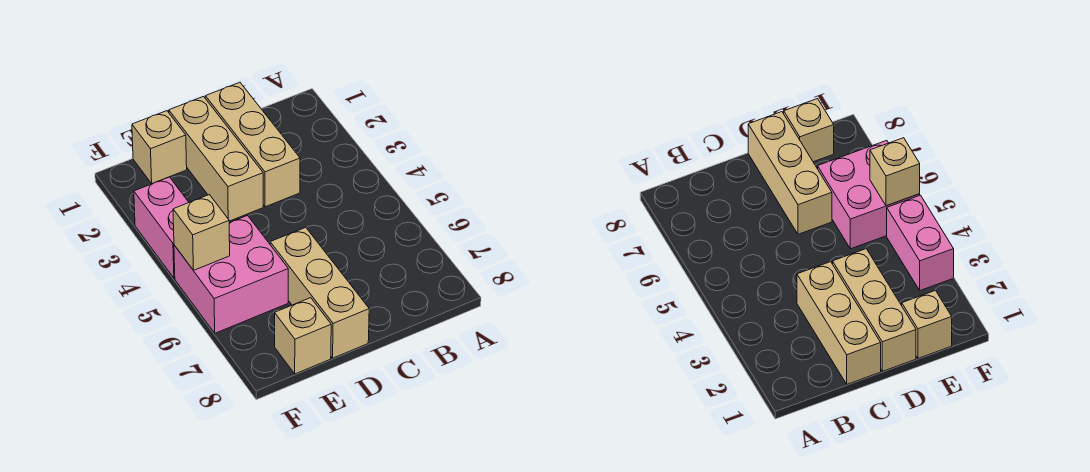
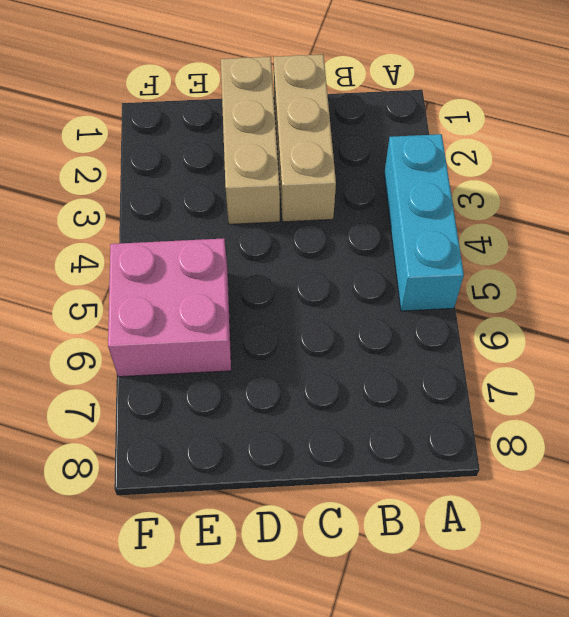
cyan 1x3 brick [384,134,464,311] -> none
none -> tan 1x3 brick [270,227,369,358]
none -> tan 1x1 brick [132,111,187,184]

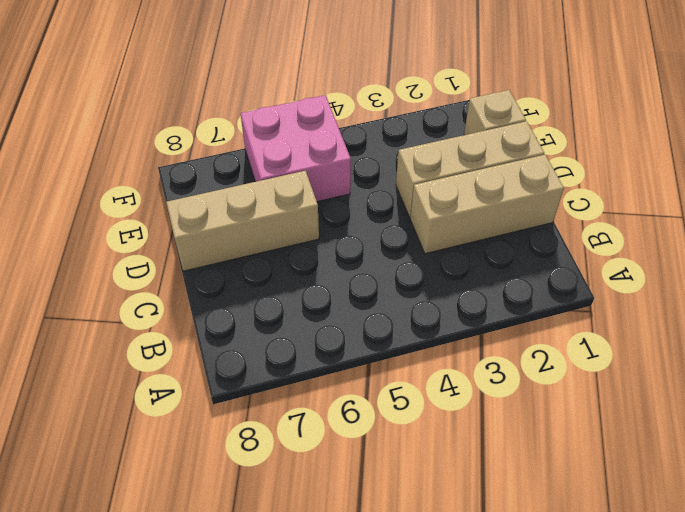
none -> tan 1x1 brick [275,298,331,374]
none -> pink 1x2 brick [134,177,189,278]

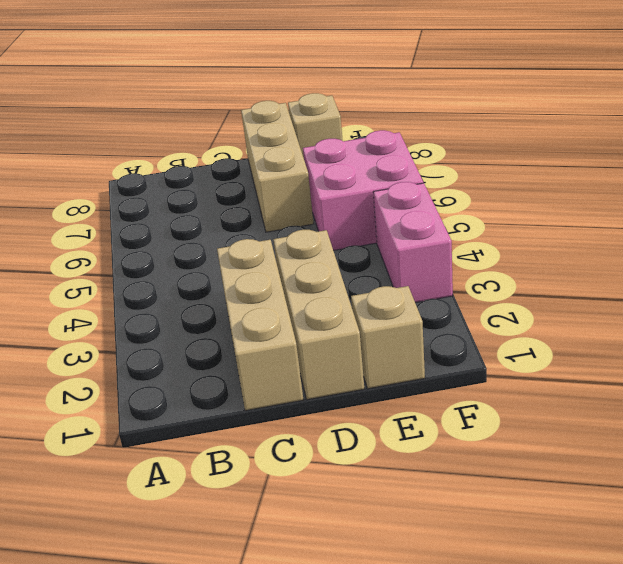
none -> tan 1x1 brick [173,195,230,270]

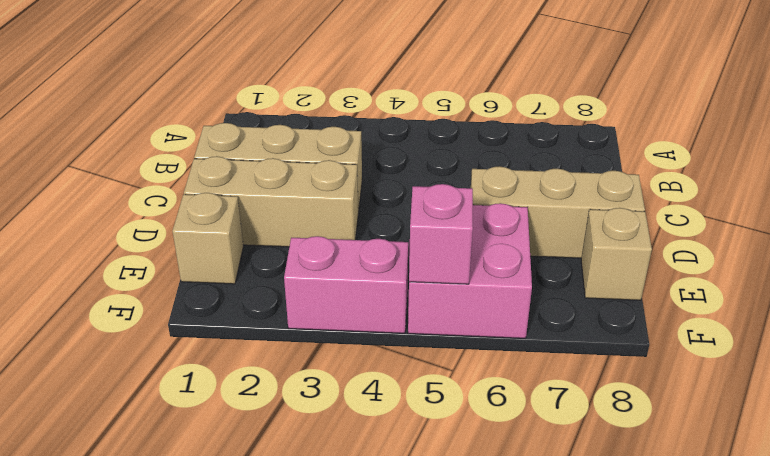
pink 1x1 brick [409,184,473,284] -> tan 1x1 brick [173,195,230,270]

